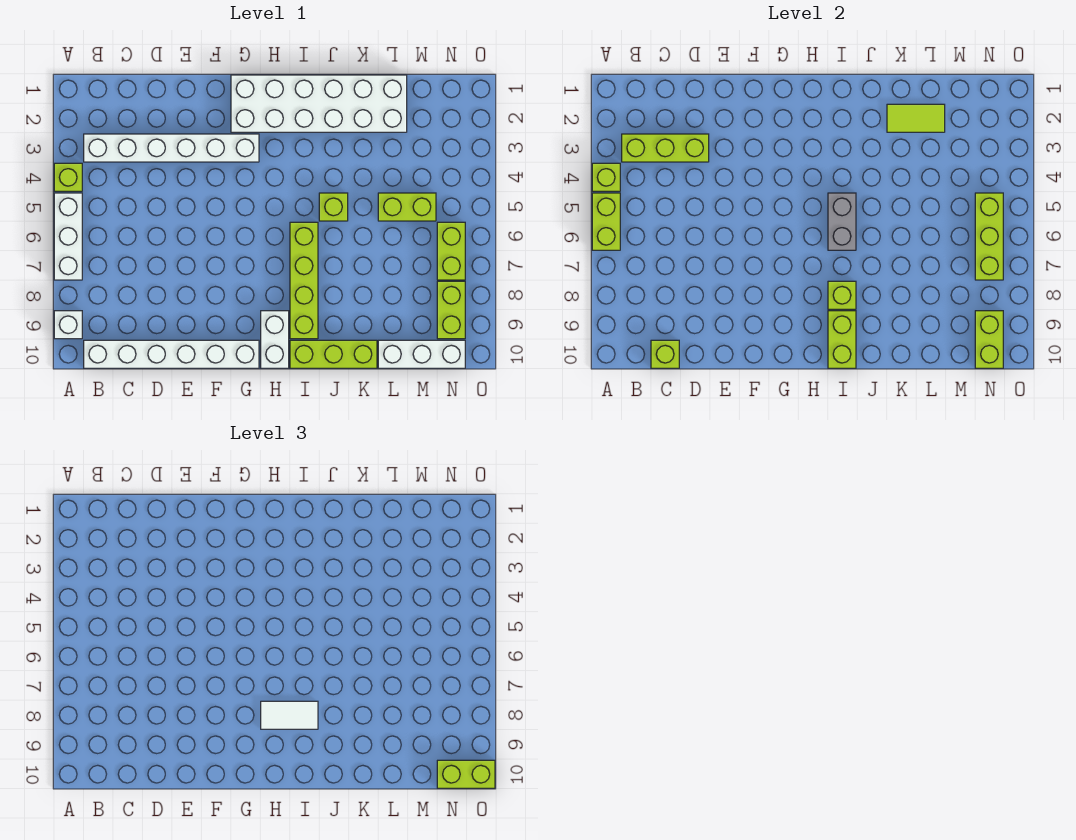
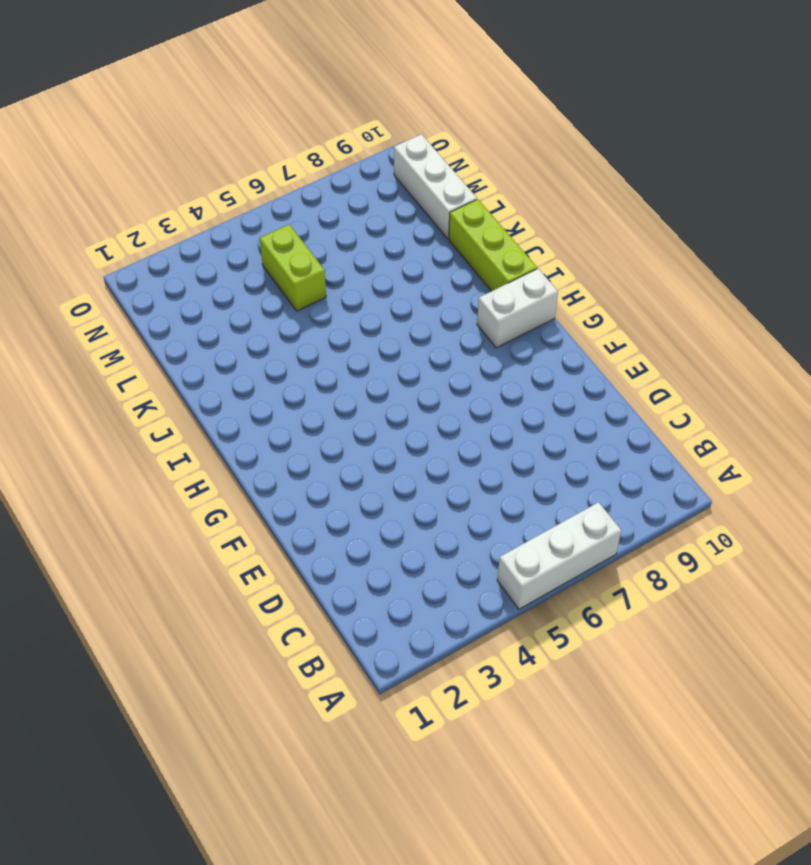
none -> lime 1x1 brick [54,163,82,191]
none -> white 1x1 brick [54,311,82,339]
none -> white 1x6 brick [84,134,259,162]

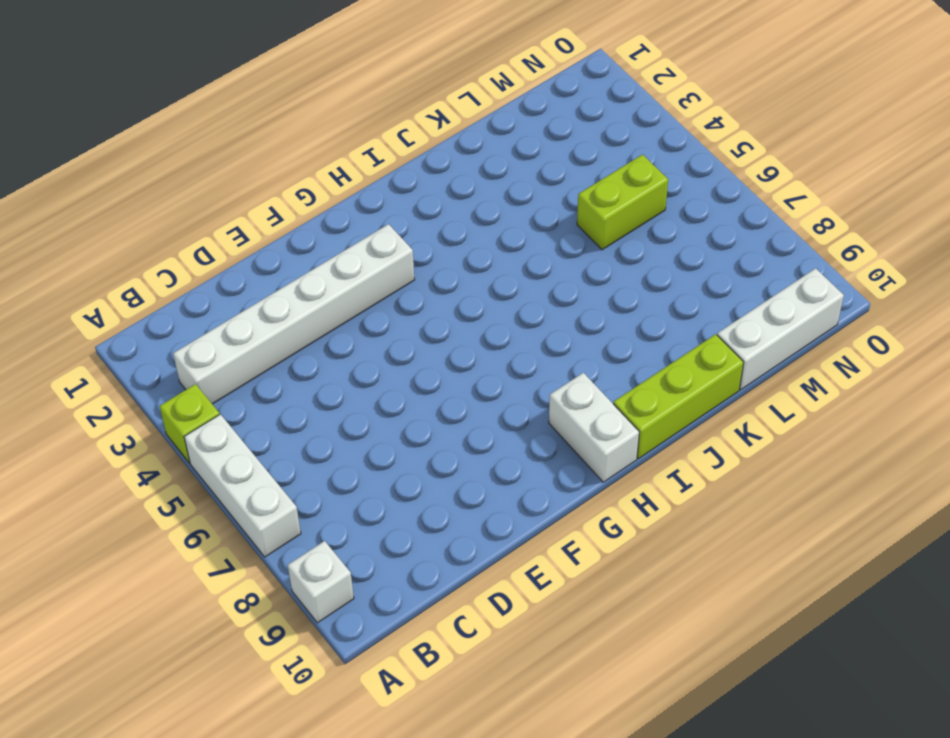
none -> white 1x6 brick [84,340,259,368]
none -> white 2x6 brick [231,75,407,132]
none -> lime 1x4 brick [290,222,318,339]

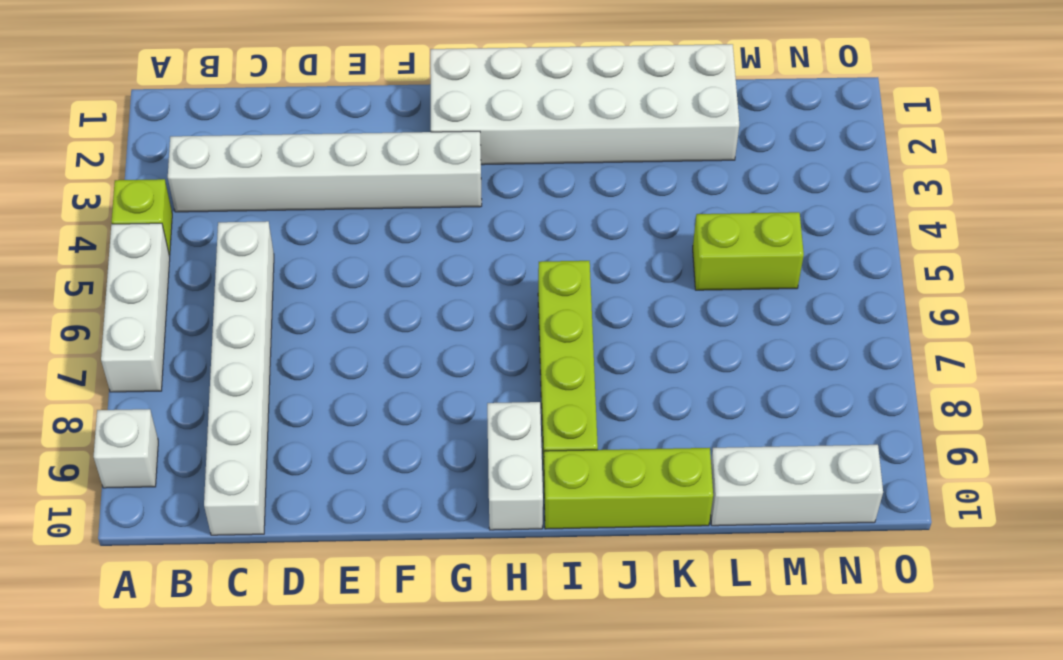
white 1x6 brick [204,221,274,535] -> white 1x6 brick turned to [84,340,259,368]
none -> lime 1x1 brick [319,193,348,221]
none -> lime 1x2 brick [437,222,465,280]
none -> lime 1x2 brick [437,281,465,339]

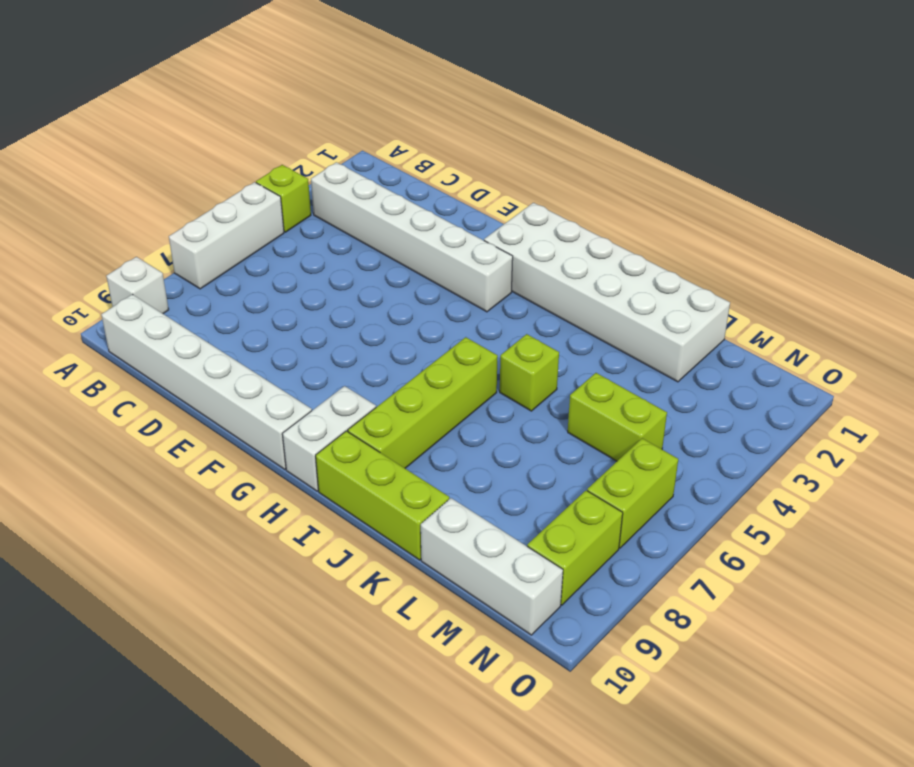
none -> lime 1x1 brick [592,163,620,191]
none -> lime 1x2 brick [592,193,620,250]
none -> lime 1x3 brick [622,134,709,162]

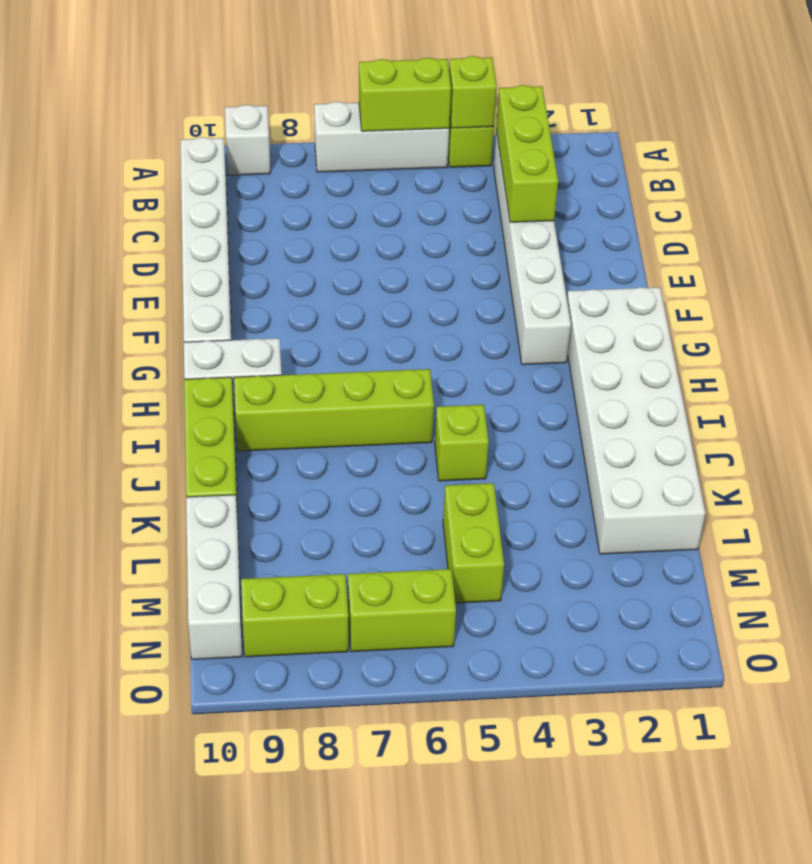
none -> lime 1x1 brick [651,340,679,368]
none -> grey 1x2 brick [828,193,856,250]
none -> lime 1x1 brick [828,281,856,309]

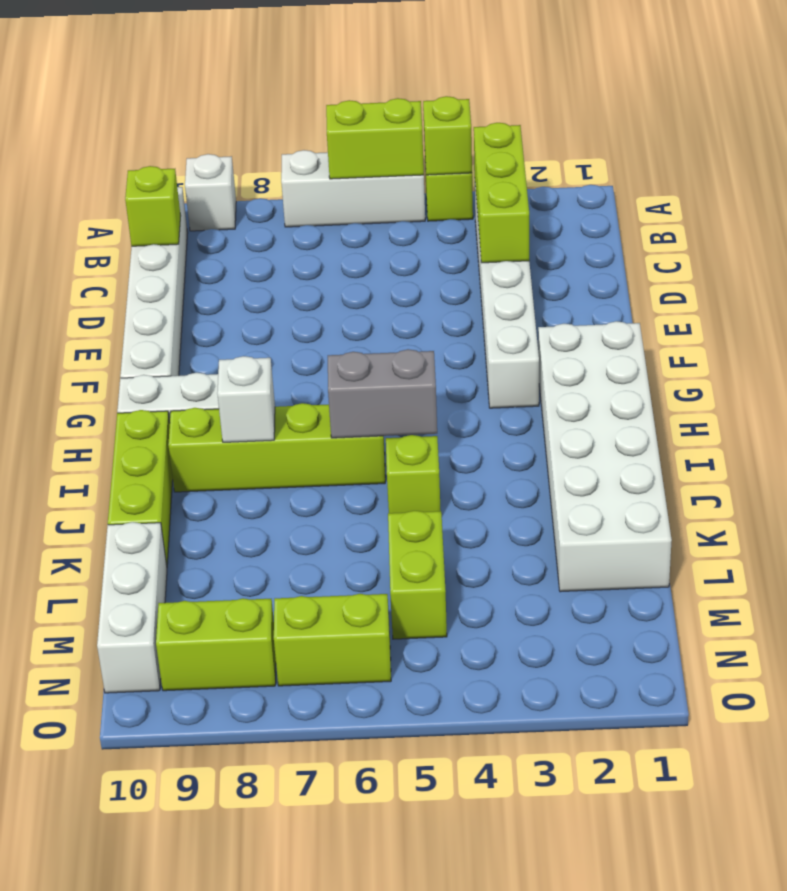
white 1x1 brick [217,356,275,442] -> lime 1x1 brick [828,281,856,309]
none -> lime 1x2 brick [828,311,856,368]
none -> lime 1x2 tile [887,104,945,132]
none -> lime 1x3 brick [975,193,1003,280]

